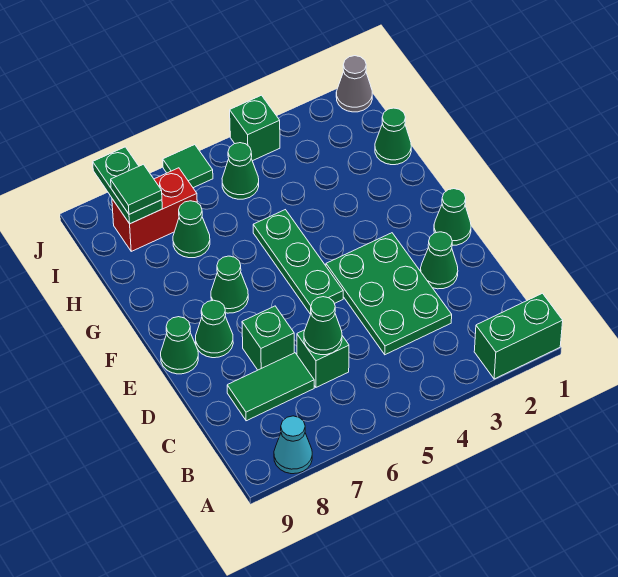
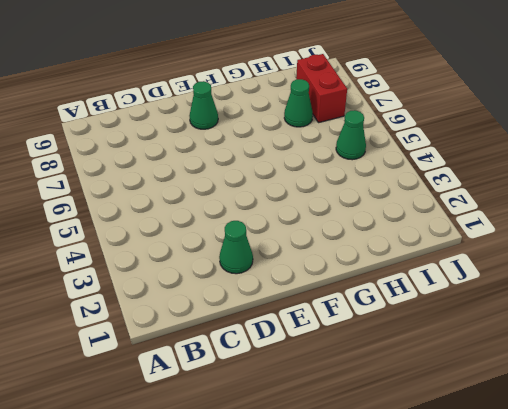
none -> green 1x2 brick [474,293,563,379]
none -> cyan 1x1 cone [274,416,312,474]
none -> green 2x3 plate [326,233,452,355]

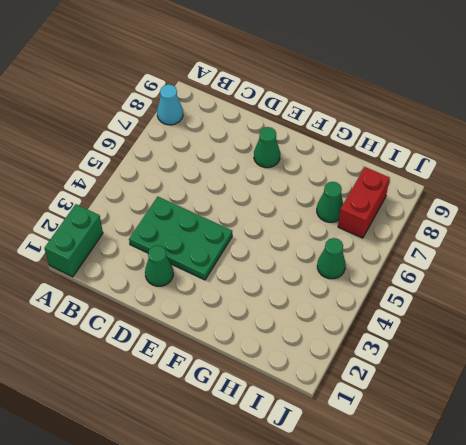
none -> green 1x1 brick [297,330,349,387]
none -> green 1x2 tile [227,353,314,421]
none -> green 1x1 brick [242,306,294,370]

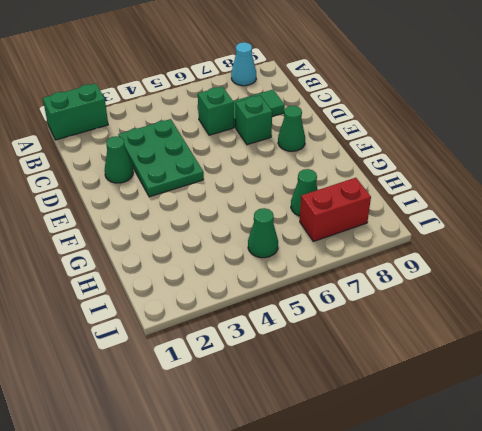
none -> green 1x1 cone [434,189,471,245]
none -> green 1x3 plate [253,210,343,314]
none -> green 1x1 cone [161,317,198,374]

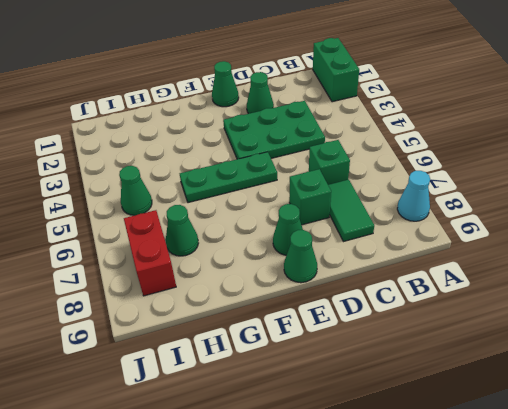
none -> green 1x1 cone [211,256,248,313]
none -> green 1x1 cone [375,108,411,165]
none -> grey 1x1 cone [336,56,372,112]

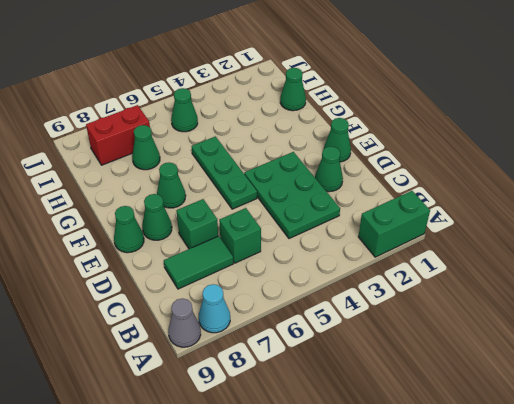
grey 1x1 cone [168,298,201,347] -> grey 1x1 cone moved to [336,56,372,112]
none -> green 1x1 brick [230,95,280,161]
none -> green 1x1 tile [163,145,213,188]
none -> green 1x1 cone [304,297,342,355]

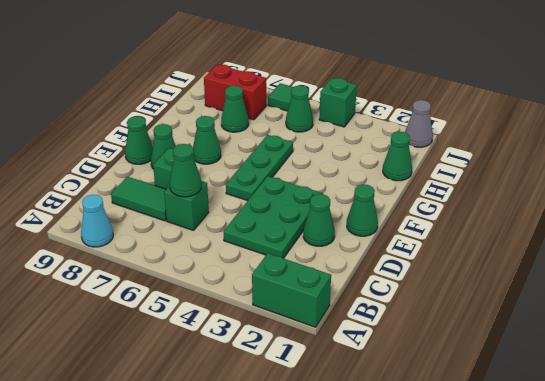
none -> green 1x2 plate [93,147,162,224]
none -> green 1x1 tile [111,164,162,214]

